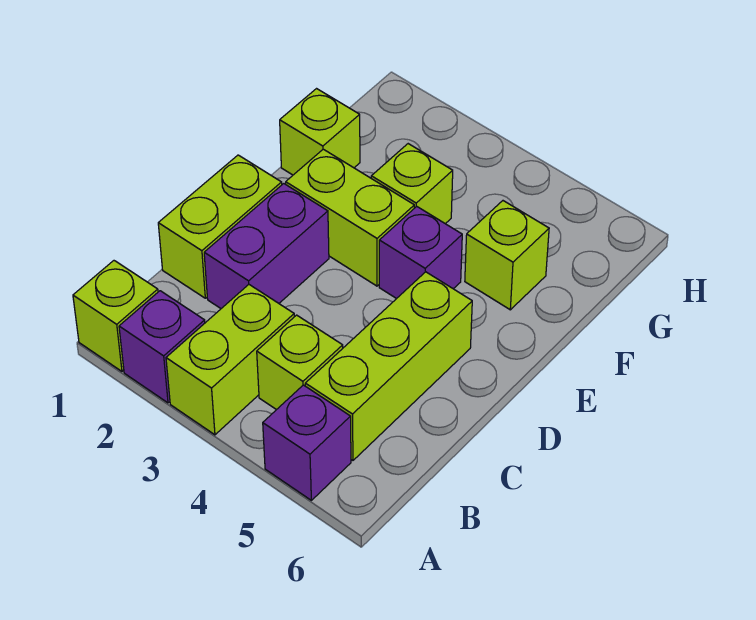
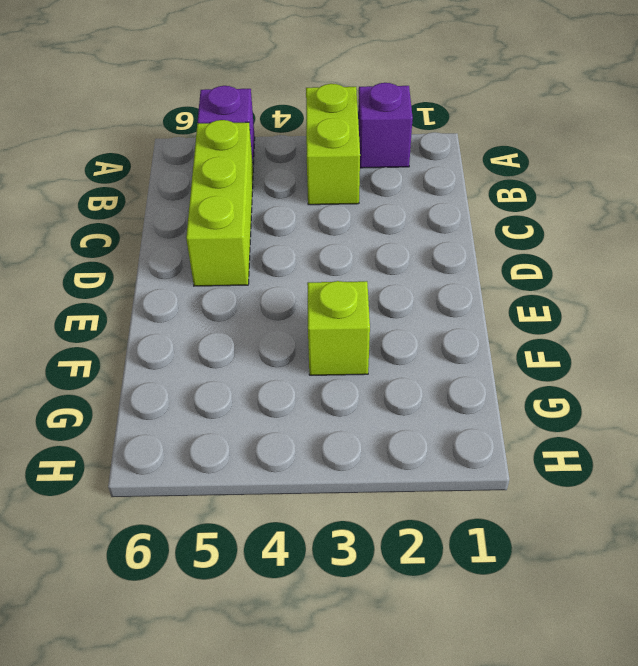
none -> lime 1x1 brick [73,261,158,371]
none -> lime 1x1 brick [257,315,343,410]
none -> lime 1x2 brick [158,155,282,298]

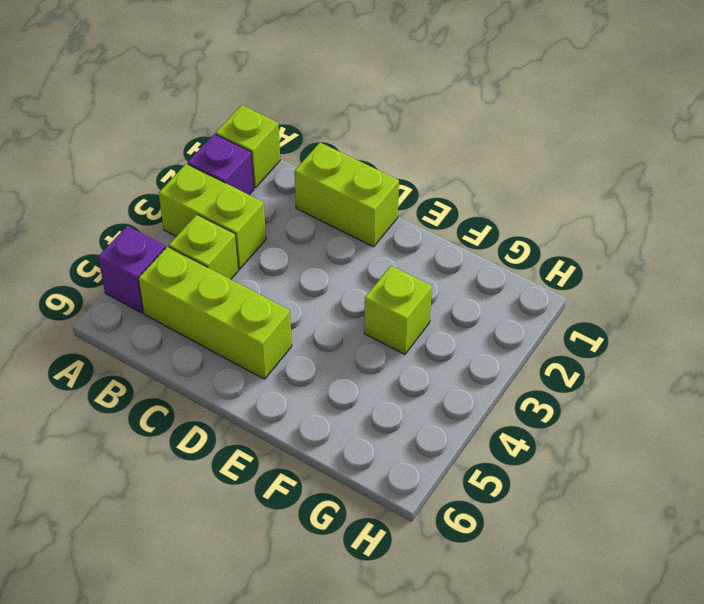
none -> purple 1x2 brick [204,184,329,308]
none -> lime 1x2 brick [286,149,414,286]
none -> purple 1x1 brick [379,206,462,299]

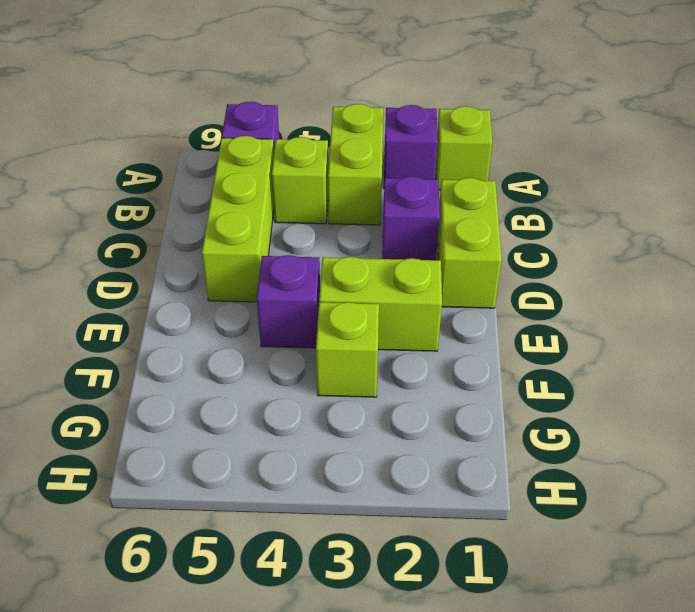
purple 1x1 brick [382,176,440,260] -> purple 1x2 brick [204,184,329,308]
none -> lime 1x1 brick [280,89,360,175]
none -> lime 1x1 brick [465,201,549,310]

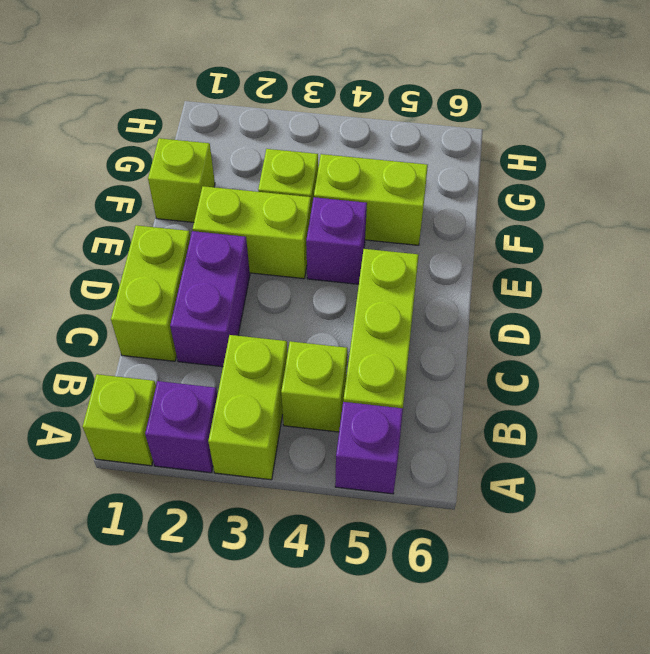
lime 1x2 brick [314,154,428,245] -> lime 1x1 brick [465,201,549,310]

